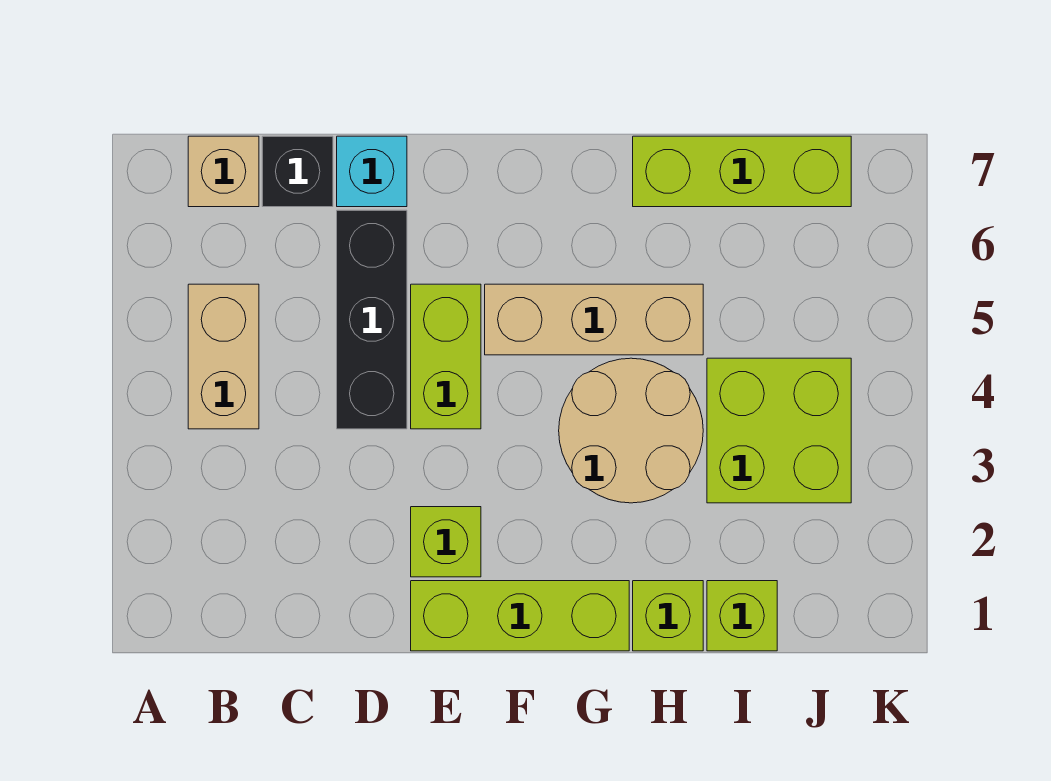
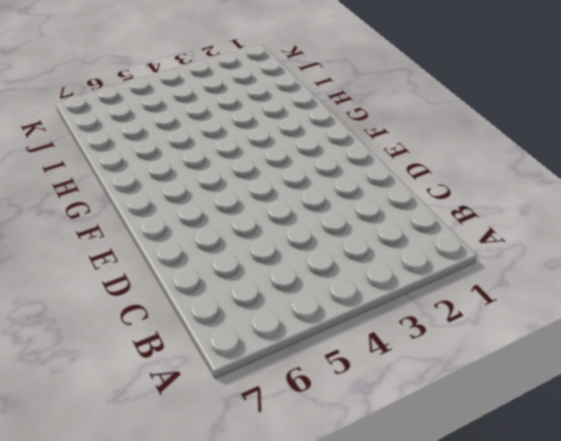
none -> tan 1x2 brick [188,284,259,429]
none -> tan 1x1 brick [188,136,259,207]
none -> black 1x1 brick [262,136,333,207]

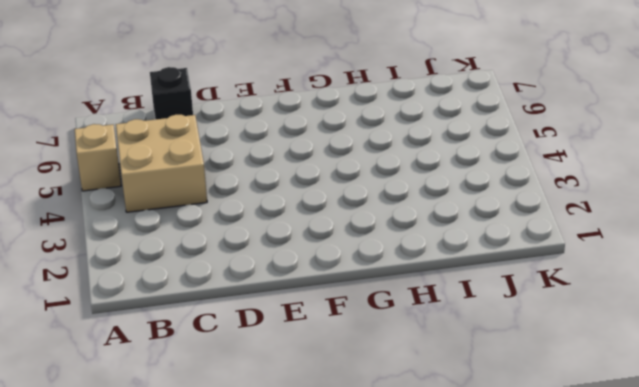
tan 1x1 brick [75,124,121,191] -> tan 1x1 brick moved to [188,136,259,207]
tan 2x2 brick [116,115,207,212] -> tan 1x2 brick [188,284,259,429]
none -> black 1x3 brick [337,210,407,429]
none -> cyan 1x1 brick [337,136,407,207]
none -> lime 1x3 brick [411,581,629,651]

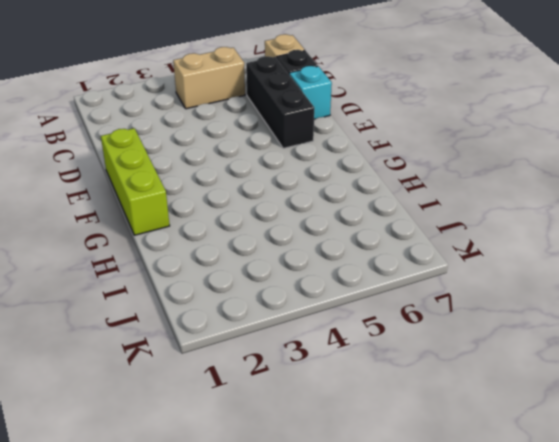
black 1x3 brick [246,56,314,148] -> black 1x3 brick turned to [337,210,407,429]
none -> lime 1x1 brick [411,507,481,577]
none -> lime 1x2 brick [411,284,481,429]
none -> tan 1x3 brick [485,284,703,355]

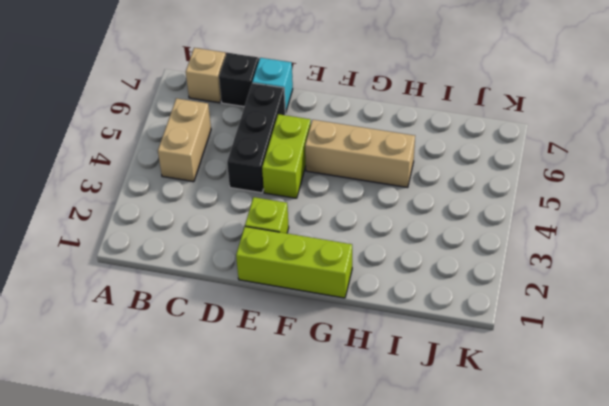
none -> tan 2x2 round brick [559,358,703,503]
none -> lime 1x1 brick [633,581,703,651]
none -> lime 1x3 brick [633,136,851,207]

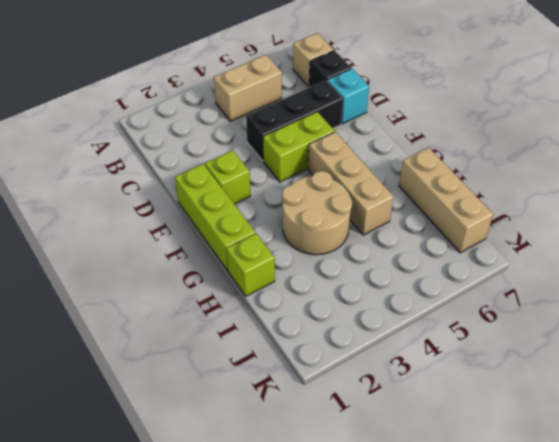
tan 1x3 brick [399,148,493,253] -> lime 1x3 brick [633,136,851,207]
none -> lime 1x1 brick [707,581,777,651]
none -> lime 2x2 brick [707,358,851,503]

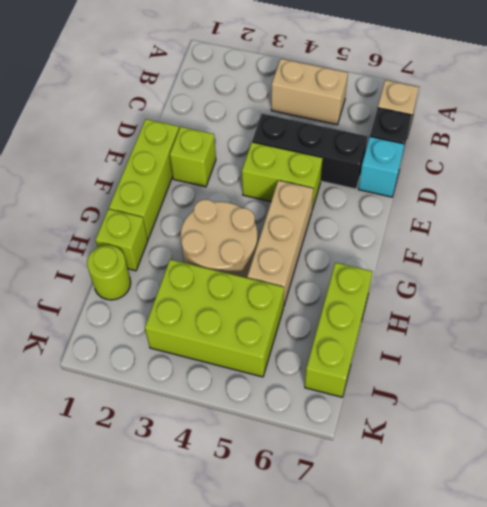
lime 1x1 round brick [87,245,131,300] -> lime 1x1 brick [707,581,777,651]
lime 2x3 brick [145,260,284,377] -> lime 2x2 brick [707,358,851,503]

